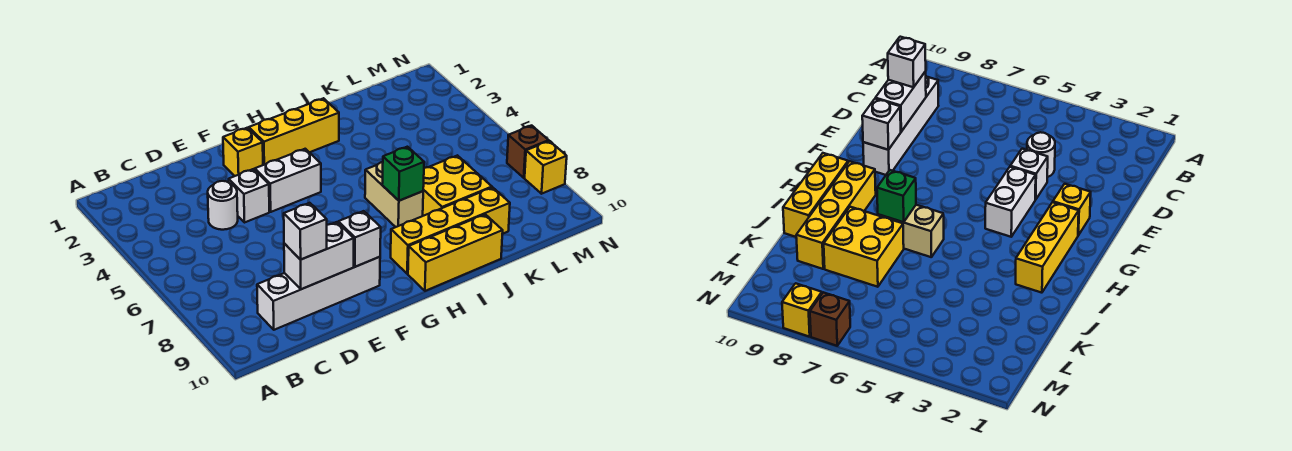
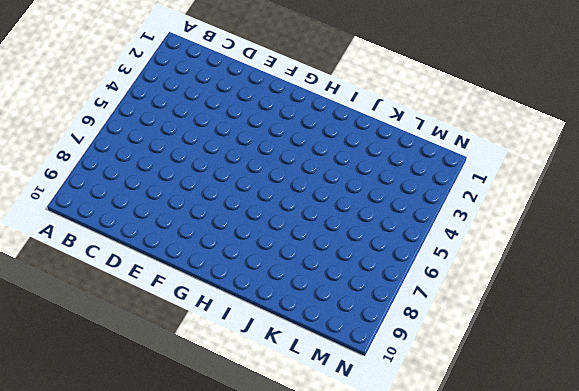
none -> white 1x4 brick [257,257,380,330]
none -> white 1x1 round brick [208,181,238,230]
none -> white 1x1 brick [229,169,269,222]

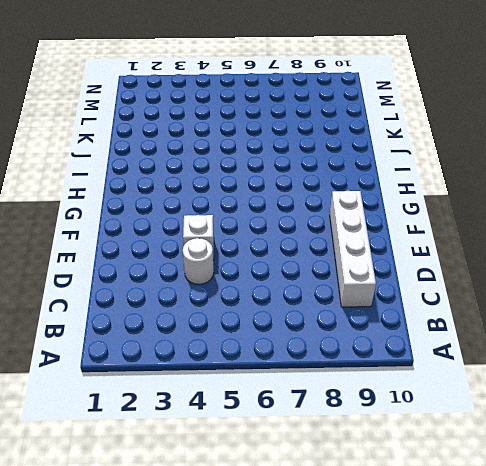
none -> yellow 1x1 brick [223,128,263,176]
none -> white 1x2 brick [255,149,321,212]
none -> yellow 1x3 brick [249,98,339,165]

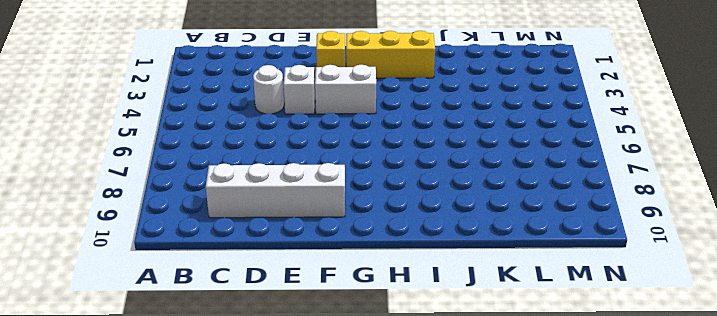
none -> yellow 1x4 brick [391,187,510,274]
none -> yellow 1x3 brick [408,214,503,291]
none -> tan 1x2 brick [365,162,423,227]

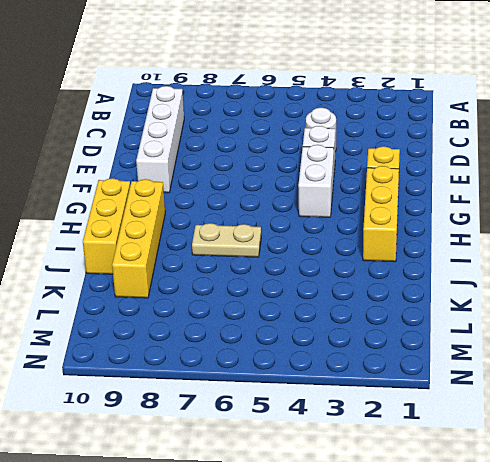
tan 1x2 plate [192,223,261,257] -> tan 1x2 brick [365,162,423,227]
none -> yellow 2x2 brick [423,155,492,216]
none -> brown 1x1 brick [507,126,549,178]
none -> yellow 1x1 brick [525,141,567,194]

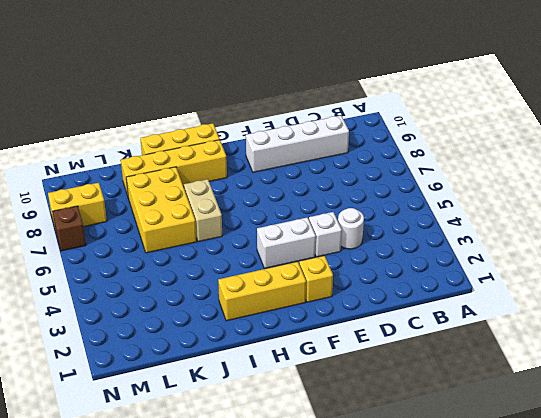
yellow 2x3 brick [126,167,197,253] -> yellow 2x2 brick [423,155,492,216]
yellow 1x2 brick [48,183,107,227] -> yellow 1x1 brick [525,141,567,194]
none -> white 1x2 brick [284,222,354,289]
none -> white 1x1 brick [338,211,381,267]
none -> green 1x1 brick [382,147,424,201]

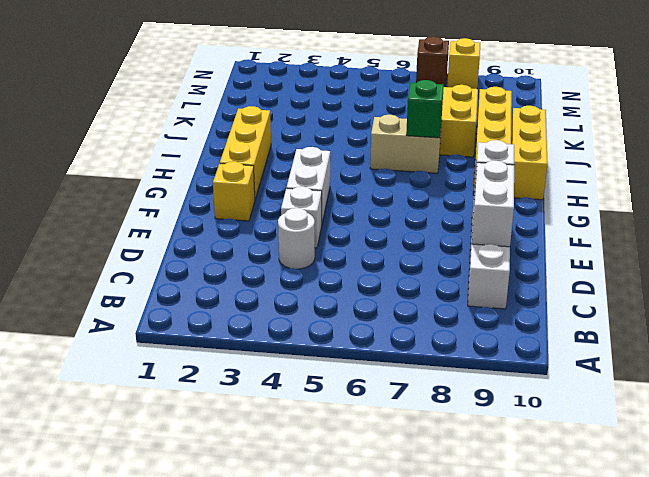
none -> white 1x1 brick [284,203,327,260]

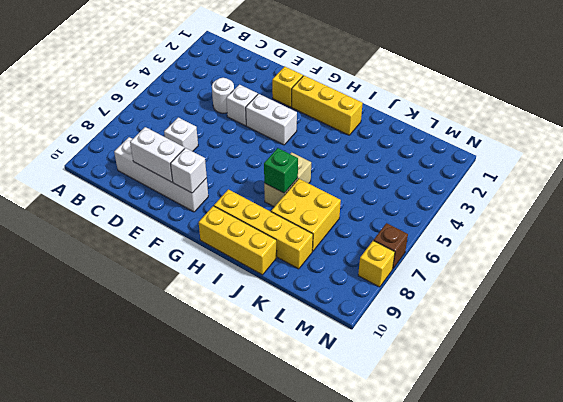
white 1x1 brick [164,117,198,151] -> white 1x1 brick moved to [284,203,327,260]

